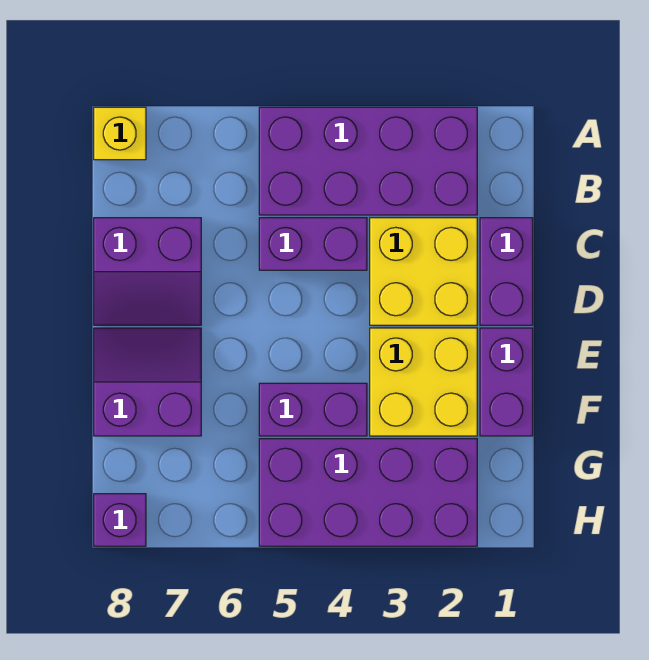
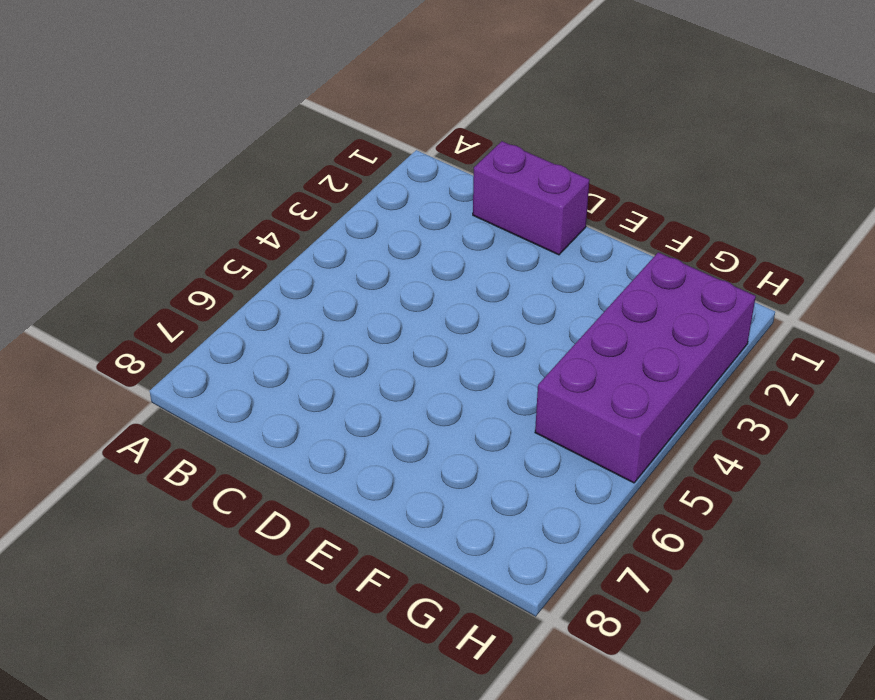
none -> purple 2x4 brick [259,107,477,215]
none -> yellow 1x1 brick [94,107,146,160]
none -> yellow 2x2 brick [370,218,477,325]

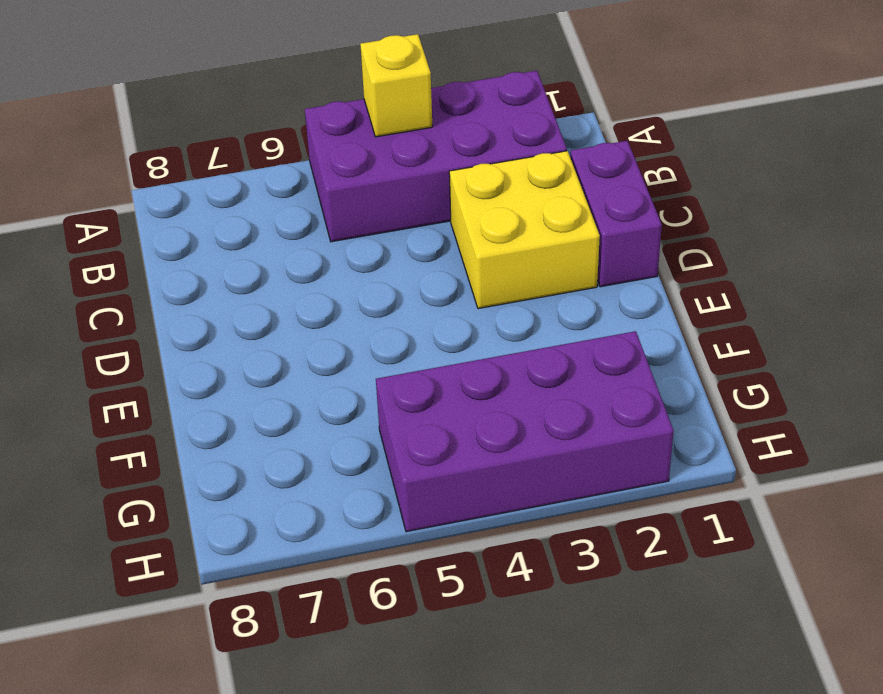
yellow 1x1 brick [360,34,432,137] -> yellow 1x1 brick moved to [94,107,146,160]
none -> purple 1x2 brick [259,218,367,270]
none -> purple 2x2 slope [94,218,201,325]
none -> purple 1x2 brick [480,328,533,436]

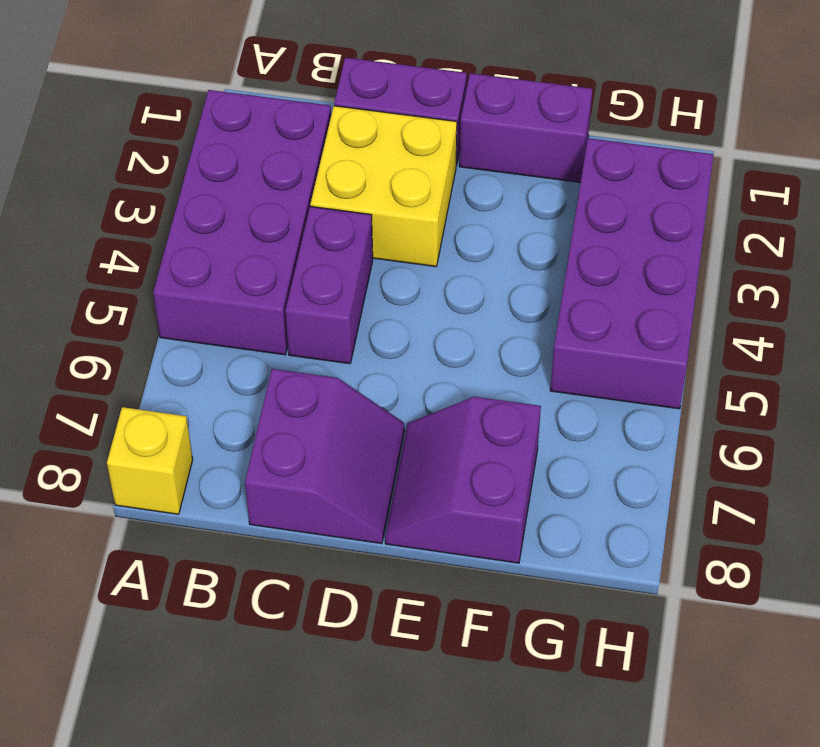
none -> yellow 2x2 brick [370,328,477,436]
none -> purple 1x2 brick [259,383,367,436]
none -> purple 1x1 brick [94,494,146,546]

